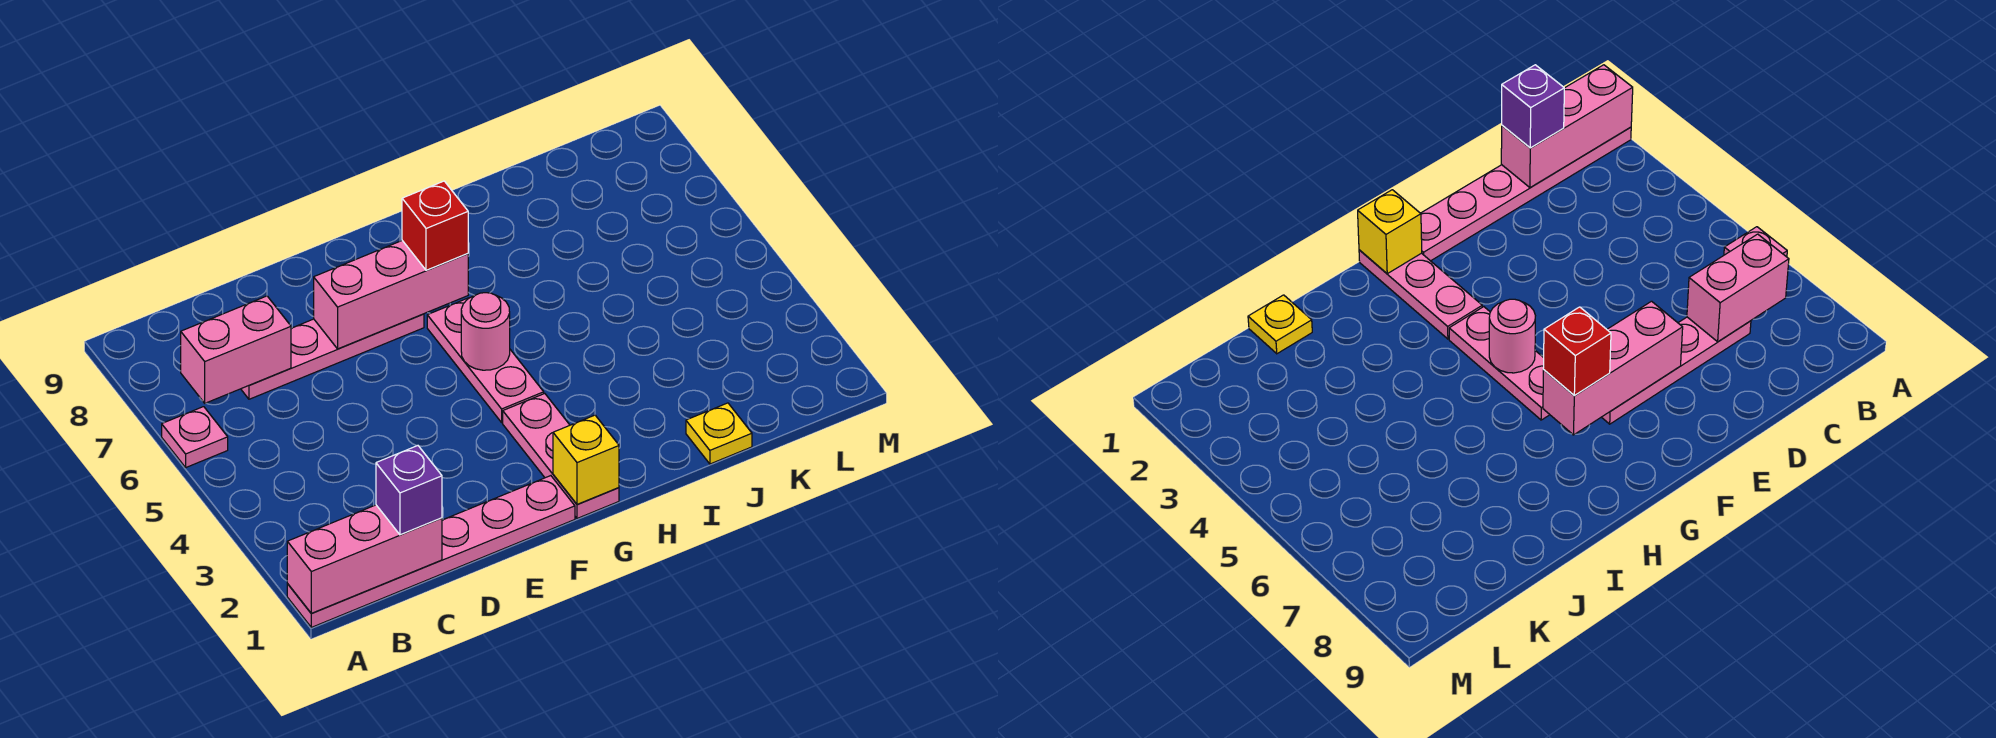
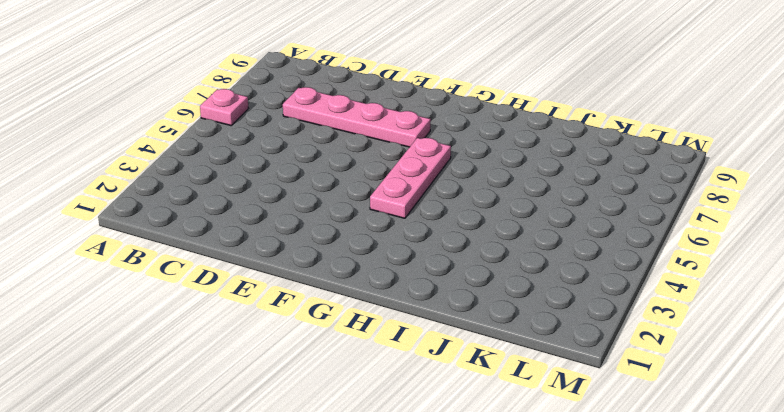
none -> pink 1x6 plate [287,476,575,627]
none -> pink 1x3 plate [503,394,619,518]
none -> yellow 1x1 plate [686,403,752,464]

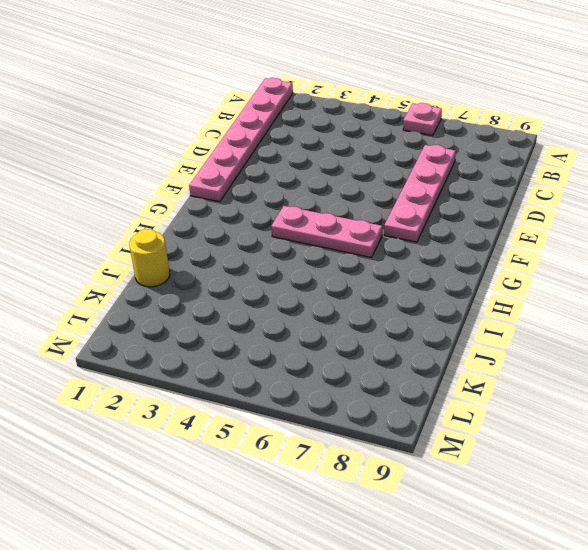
yellow 1x1 round brick [129,229,170,287] -> yellow 1x1 plate [686,403,752,464]
none -> pink 1x3 plate [503,394,619,518]
none -> pink 1x3 brick [287,505,442,613]
none -> pink 1x2 brick [181,296,291,403]

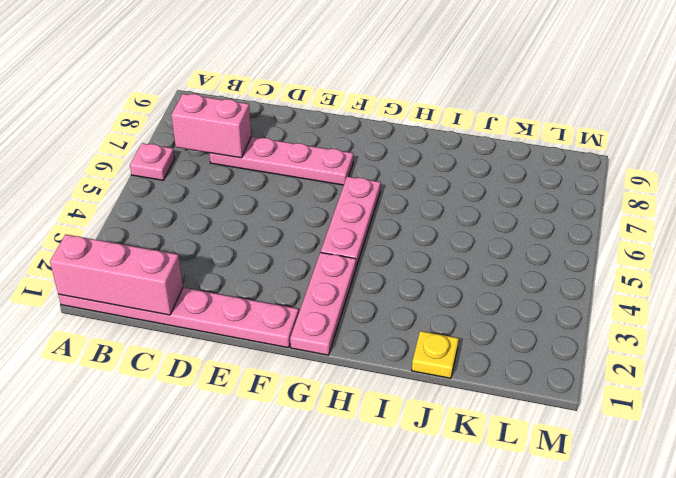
none -> pink 1x3 brick [314,241,468,349]
none -> yellow 1x1 brick [553,415,619,505]
none -> pink 1x1 round brick [461,293,510,370]

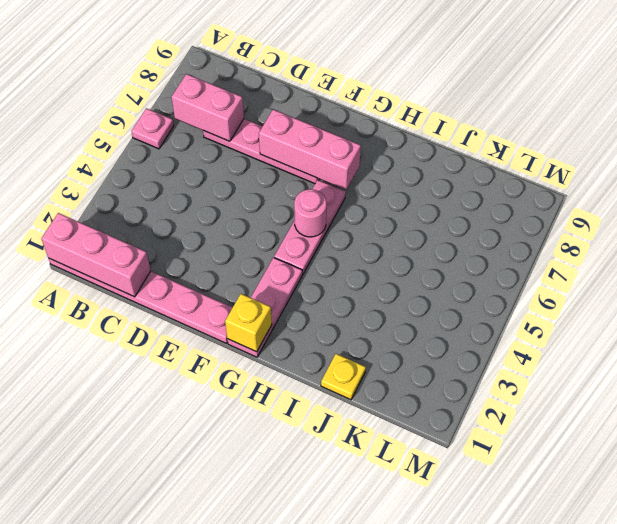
none -> purple 1x1 brick [376,446,442,535]
none -> red 1x1 brick [402,181,468,270]

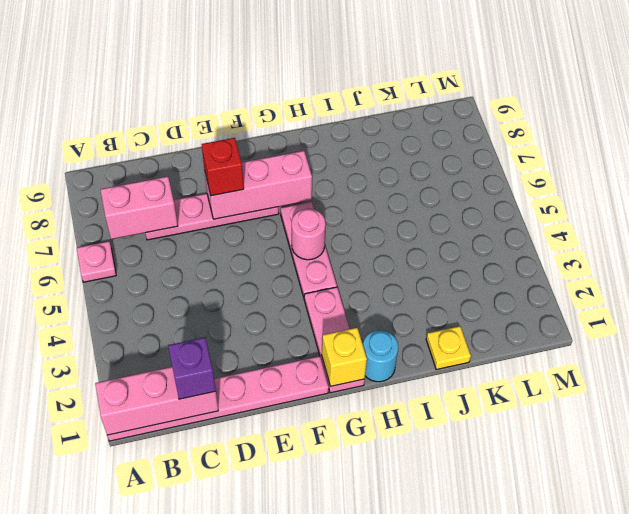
red 1x1 brick [202,138,244,196] -> red 1x1 brick moved to [402,181,468,270]
cyan 1x1 round brick [363,330,398,382] -> none

